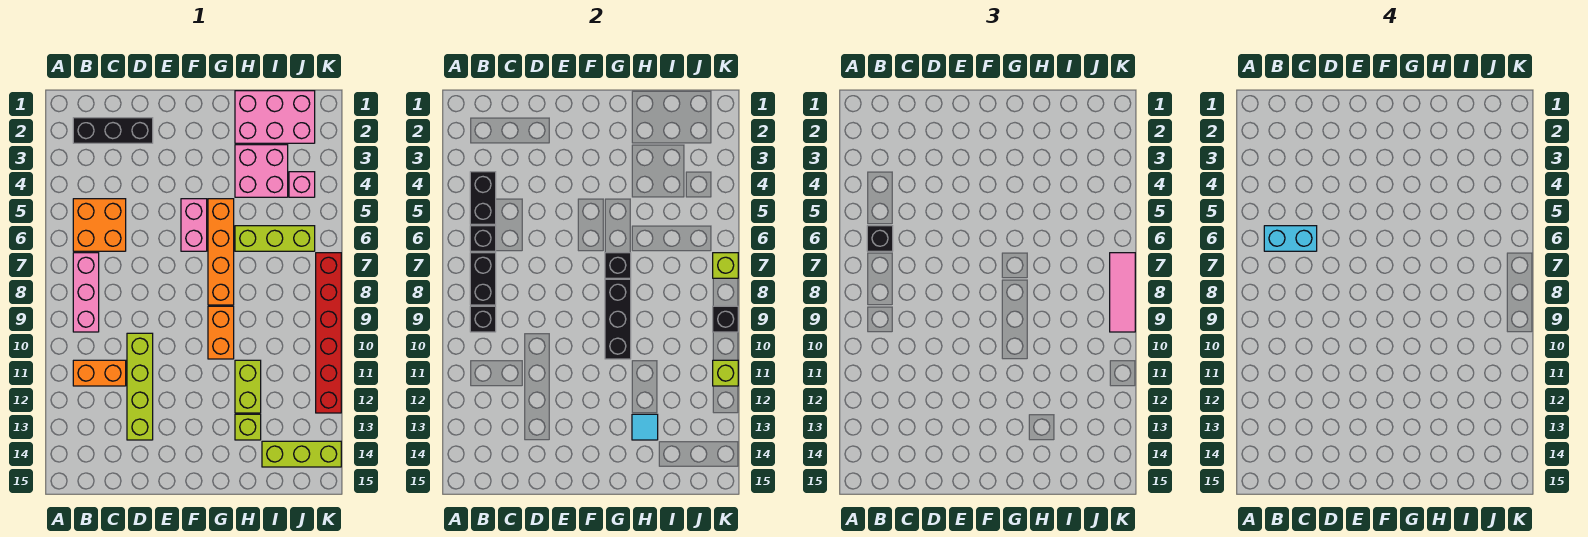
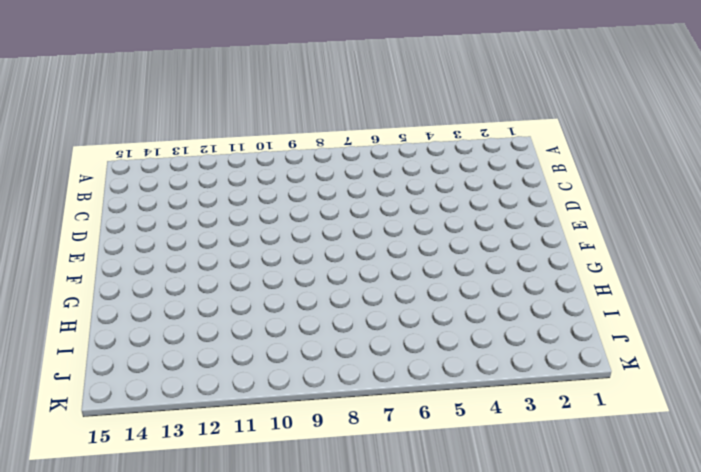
none -> black 1x3 brick [73,118,153,143]
none -> orange 2x2 brick [73,199,126,251]
none -> pink 1x3 brick [73,253,99,332]

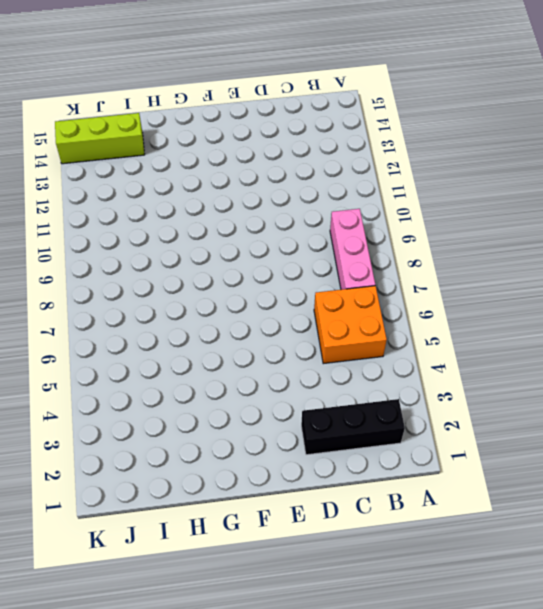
none -> orange 1x2 brick [73,360,126,386]
none -> lime 1x4 brick [127,333,153,440]
none -> pink 1x2 brick [181,199,207,251]

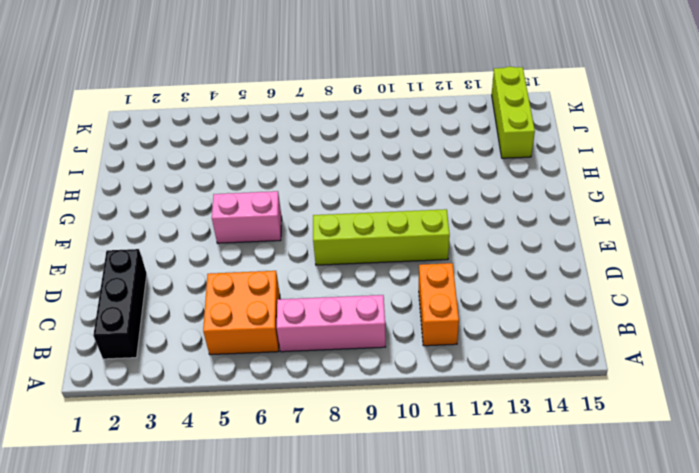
lime 1x4 brick [313,209,450,265] -> lime 1x4 brick moved to [127,333,153,440]
none -> orange 1x4 brick [208,199,234,305]
none -> orange 1x2 brick [208,306,234,359]
none -> pink 2x3 brick [235,91,315,143]

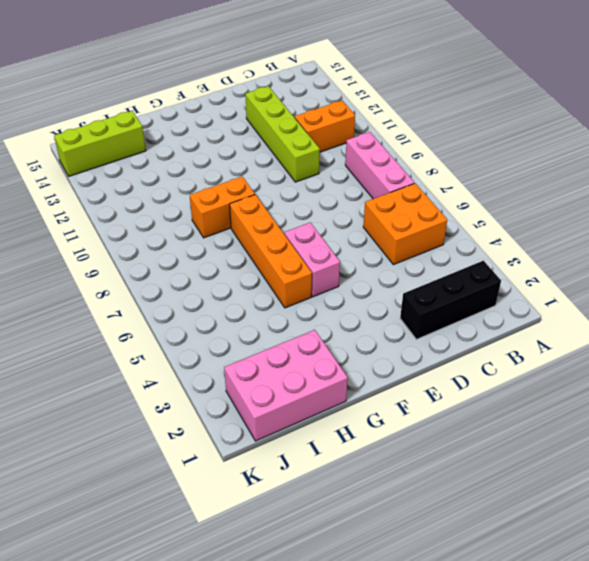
orange 1x2 brick [190,177,255,238] -> orange 1x2 brick turned to [208,306,234,359]
none -> pink 2x2 brick [235,145,288,197]
none -> lime 1x3 brick [235,226,315,251]
none -> lime 1x2 brick [235,360,261,413]

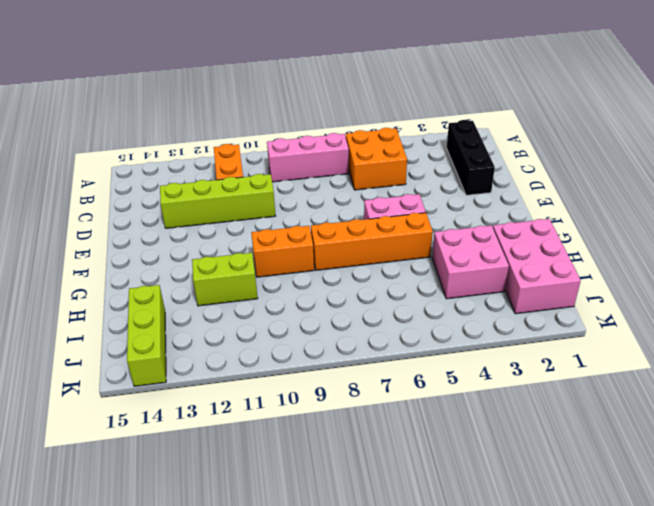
none -> lime 1x3 brick [235,226,315,251]
none -> lime 1x1 brick [235,414,261,440]
none -> pink 1x1 brick [289,172,315,197]

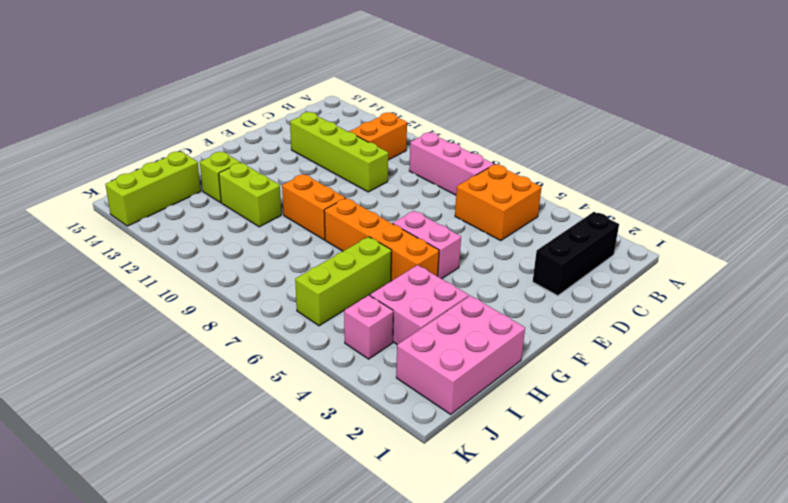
none -> red 1x6 brick [316,253,341,413]
none -> black 1x2 brick [470,172,496,224]
none -> black 1x1 brick [470,226,496,251]

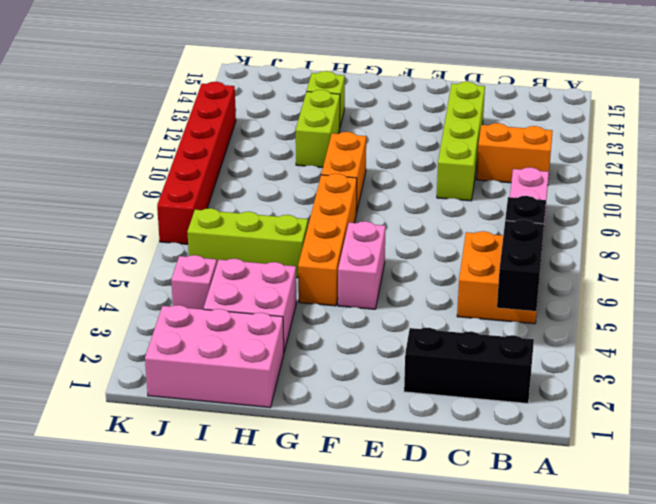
none -> lime 1x3 brick [262,441,341,467]
none -> black 1x2 brick [470,253,496,305]
none -> black 1x1 brick [470,306,496,332]

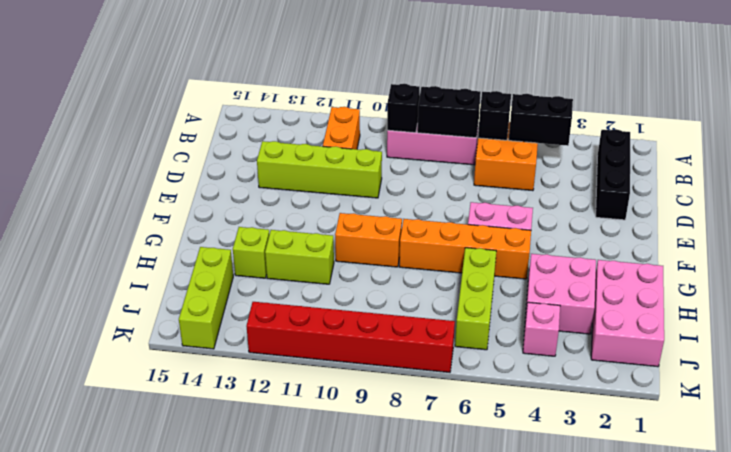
none -> black 1x1 brick [605,253,631,278]
none -> black 1x3 brick [605,279,631,359]
none -> cyan 1x1 tile [632,414,658,440]

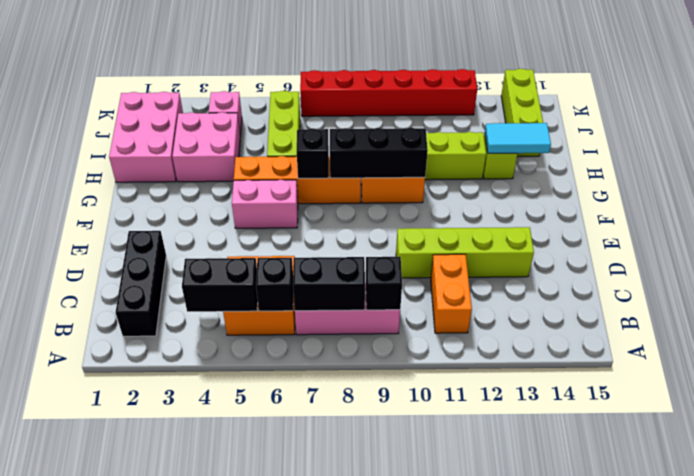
cyan 1x2 tile [485,123,551,153] -> cyan 1x1 tile [632,414,658,440]
none -> lime 1x1 brick [713,253,738,278]
none -> black 1x1 brick [713,306,738,332]
none -> lime 1x1 brick [713,360,738,386]

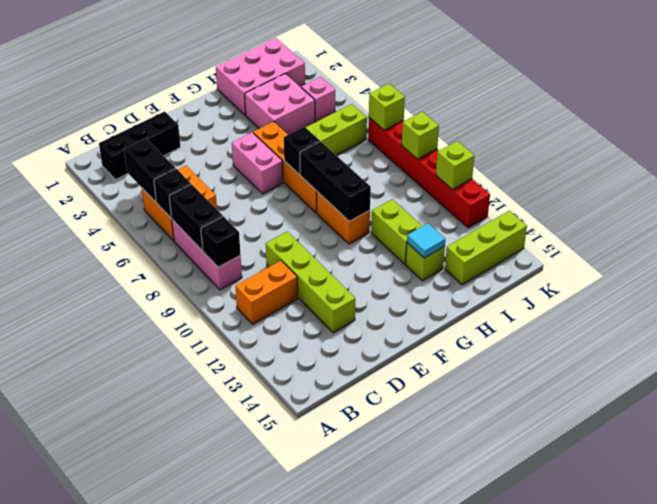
lime 1x1 brick [402,112,439,159] -> black 1x1 brick [713,306,738,332]
none -> black 1x1 brick [867,226,893,251]
none -> pink 1x3 tile [1110,253,1135,332]
none -> cyan 1x2 brick [1264,226,1317,251]

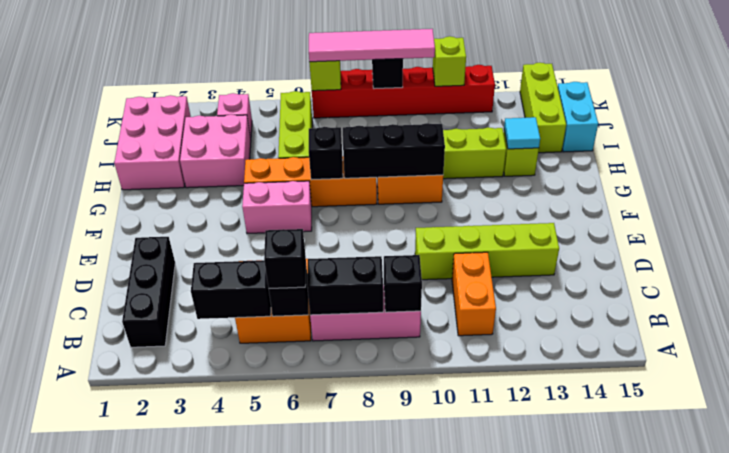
cyan 1x2 brick [558,82,598,152] -> cyan 1x2 brick moved to [1264,226,1317,251]
pink 1x4 tile [309,29,435,62] -> pink 1x3 tile [1110,253,1135,332]

